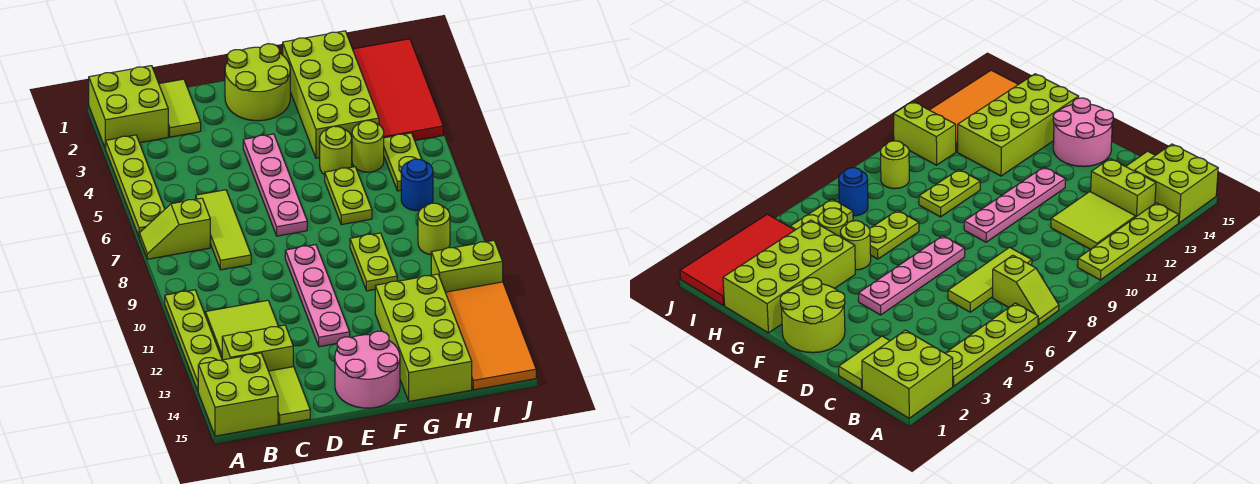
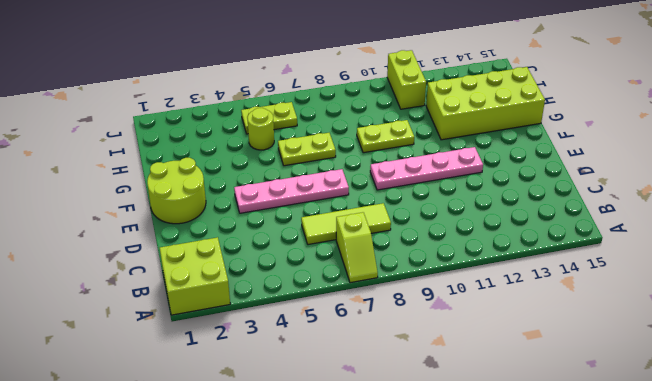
none -> lime 1x4 plate [105,135,165,236]
none -> lime 1x4 plate [165,290,222,391]
none -> lime 2x2 brick [198,353,278,436]

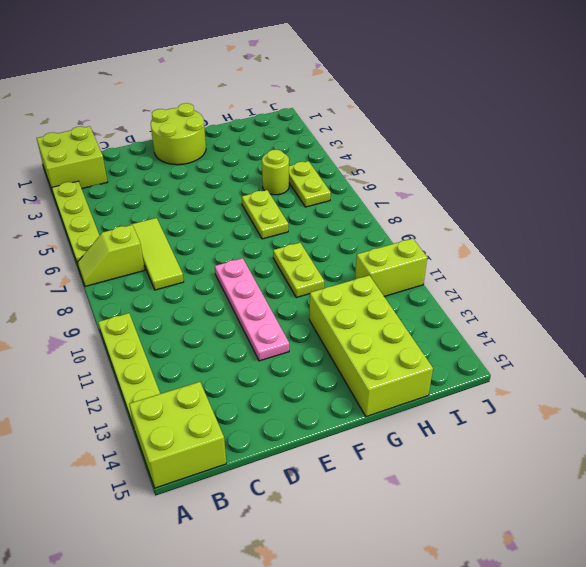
none -> lime 2x2 tile [205,300,278,358]
none -> lime 1x2 brick [222,325,293,371]
none -> lime 1x2 tile [159,79,201,137]

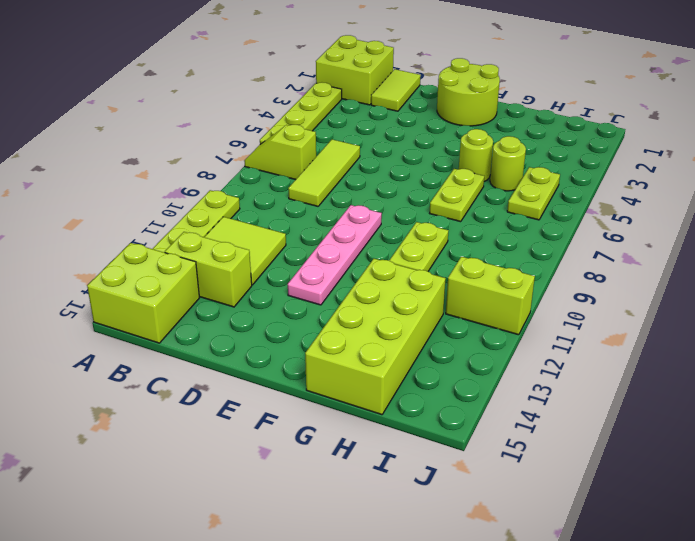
none -> lime 1x2 tile [269,367,310,425]
none -> pink 1x4 plate [243,134,307,236]
none -> pink 2x2 round brick [335,331,400,408]

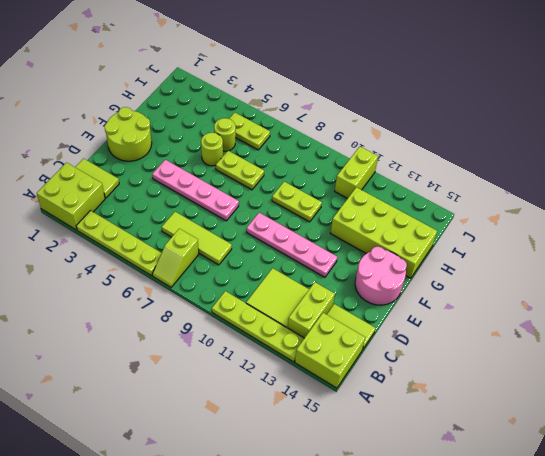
none -> lime 2x4 brick [283,31,379,158]
none -> red 2x4 tile [353,39,443,141]
none -> blue 1x1 round brick [401,159,433,211]

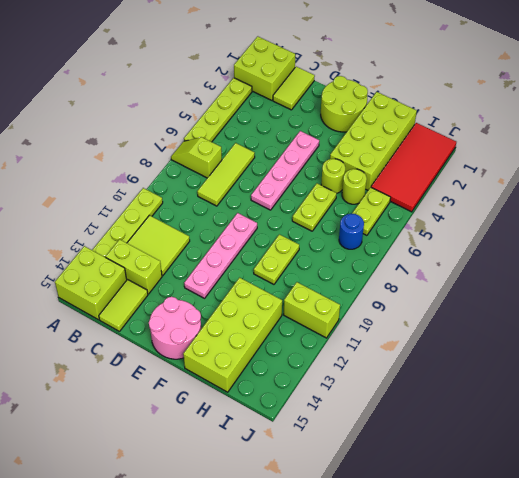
none -> lime 1x1 round brick [418,203,450,255]
none -> orange 2x4 tile [445,282,536,390]

